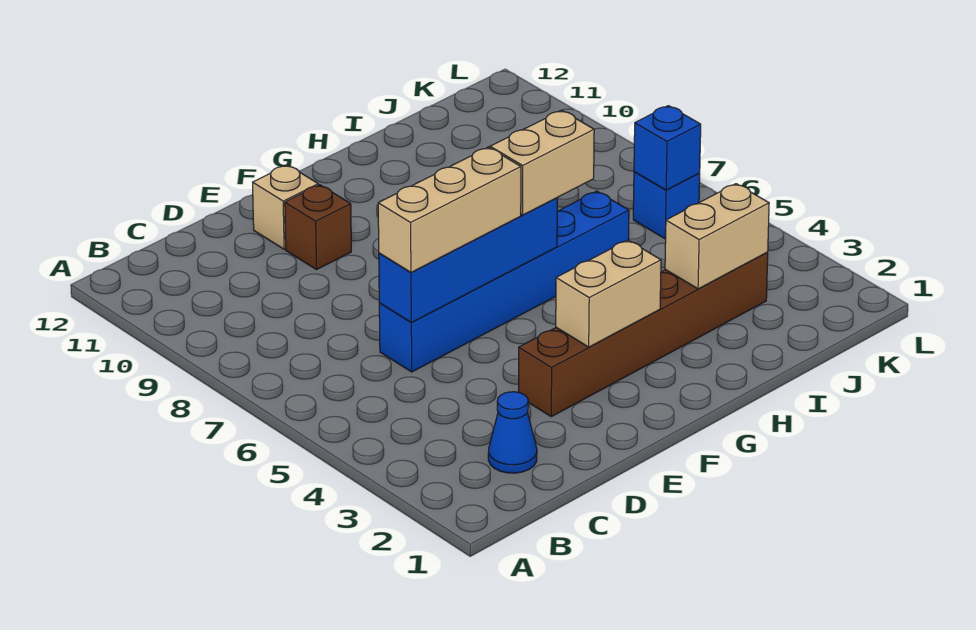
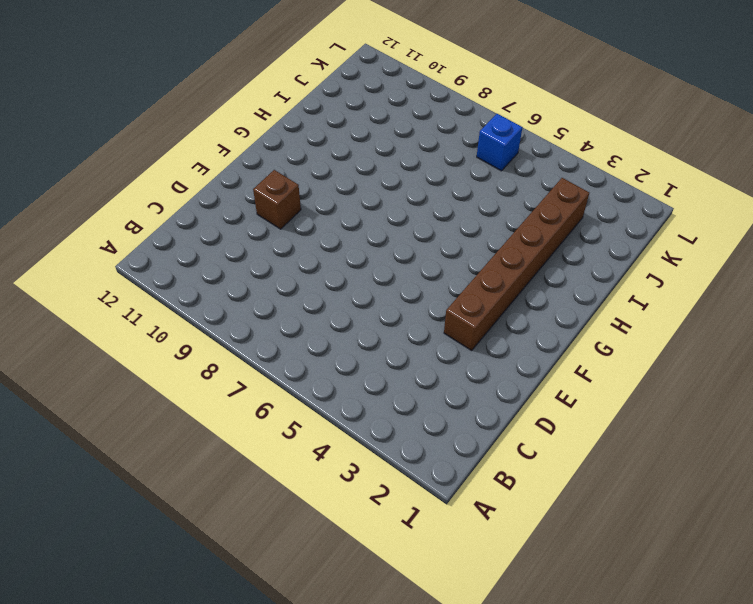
none -> blue 1x1 cone [488,392,537,473]
none -> blue 1x6 brick [379,191,629,372]
none -> tan 1x1 brick [253,165,318,249]

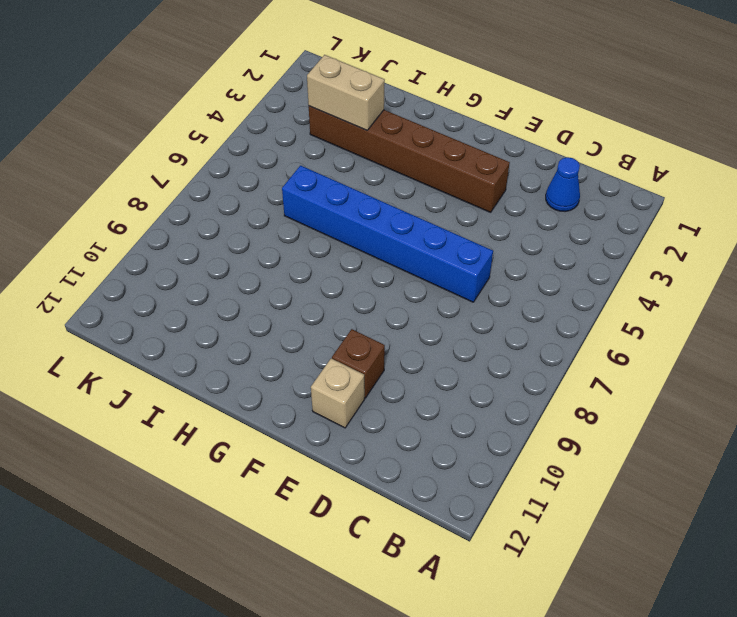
none -> blue 1x1 brick [633,172,700,239]
none -> blue 1x4 brick [379,198,557,322]
none -> tan 1x2 brick [556,240,661,347]

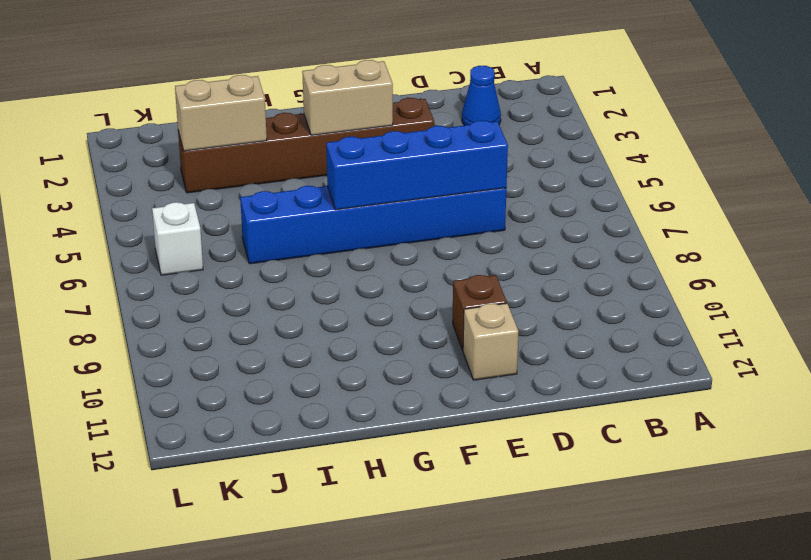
white 1x1 brick [152,202,203,275] -> blue 1x1 brick [633,172,700,239]
none -> blue 1x1 brick [634,106,701,190]
none -> tan 1x3 brick [378,147,521,272]
none -> tan 1x2 brick [490,110,594,215]

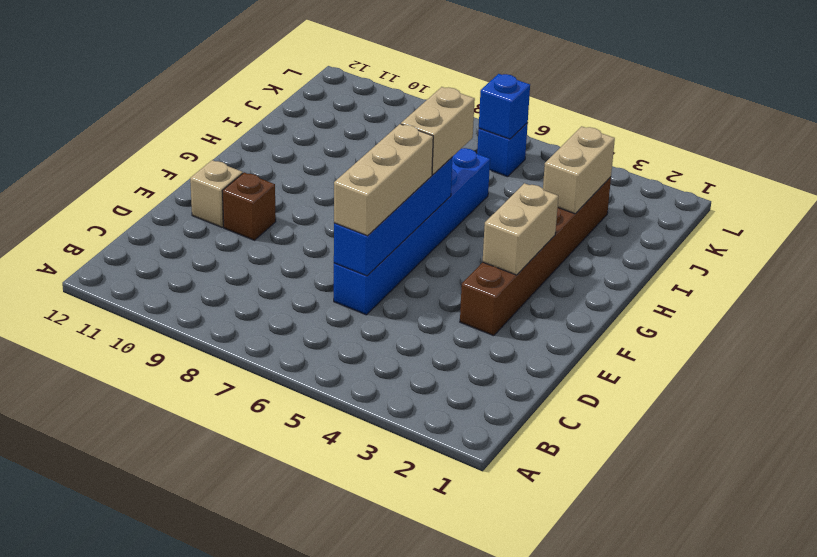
none -> blue 1x1 cone [488,392,537,473]

